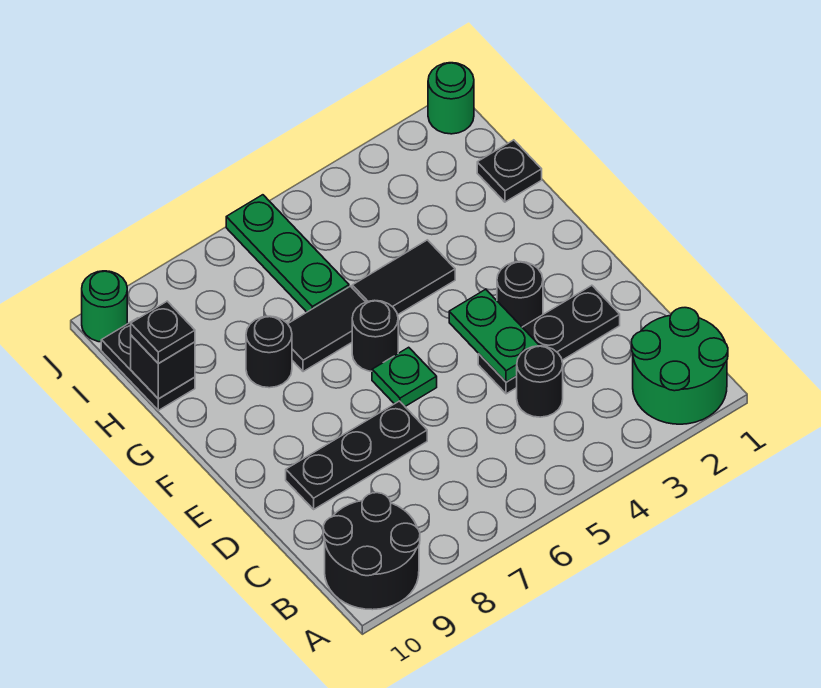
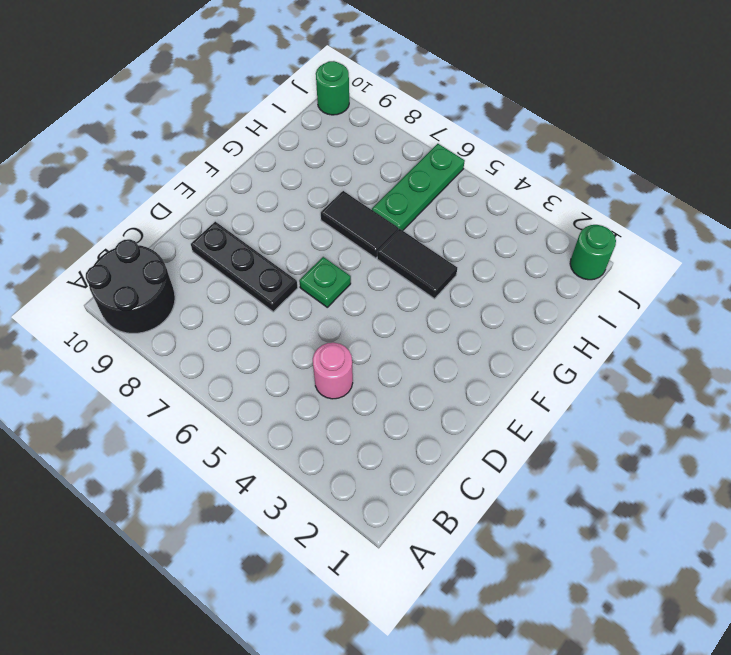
pink 1x1 round brick [313,343,353,399] -> black 1x1 round brick [517,346,563,417]
none -> green 2x2 round brick [632,308,728,424]
none -> black 1x3 plate [478,285,620,394]
none -> black 1x1 round brick [497,262,543,327]

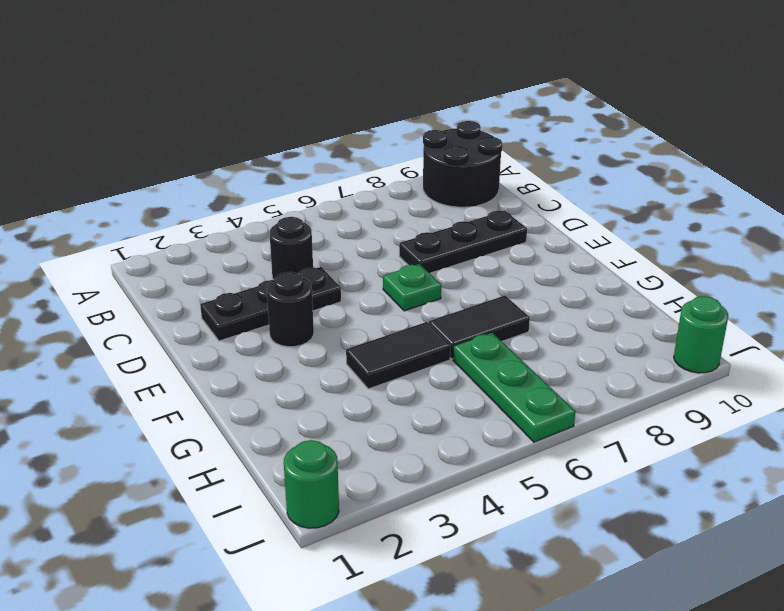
none -> green 2x2 round brick [632,308,728,424]
none -> black 1x1 round brick [352,300,398,371]
none -> black 1x1 round brick [246,316,292,388]

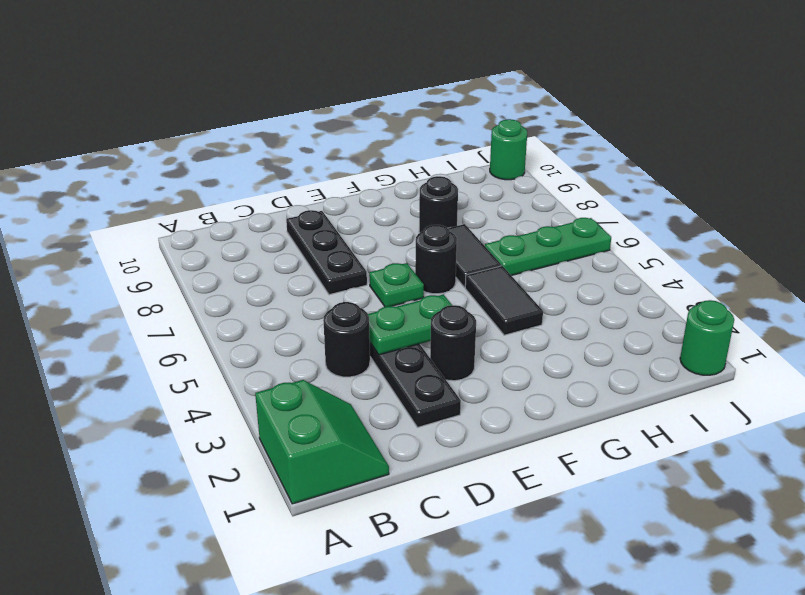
green 2x2 slope [255,380,389,504] -> green 2x2 round brick [632,308,728,424]
none -> black 2x2 round brick [323,493,420,610]
none -> black 1x1 plate [477,140,542,202]
none -> black 1x2 plate [101,318,195,410]

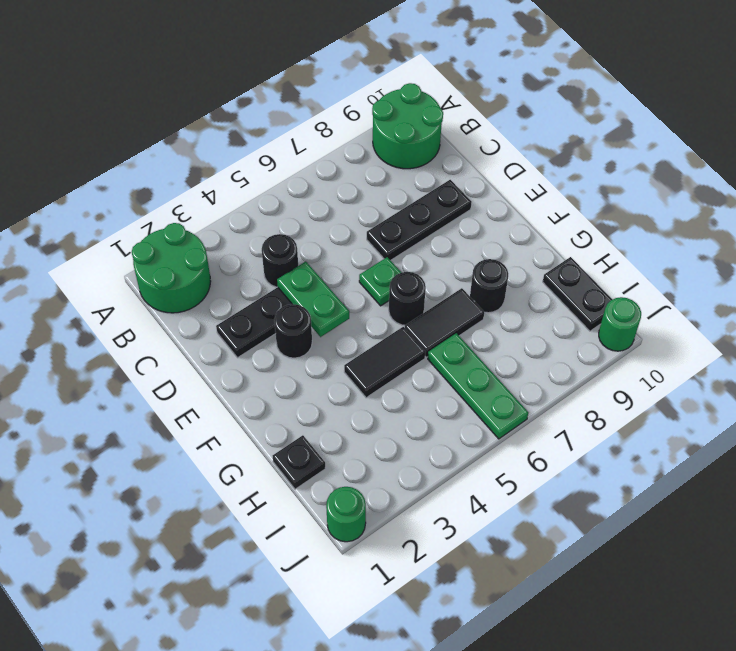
green 2x2 round brick [372,83,443,169] -> black 2x2 round brick [323,493,420,610]
none -> black 1x1 brick [131,335,195,399]
none -> black 1x1 plate [131,301,195,364]

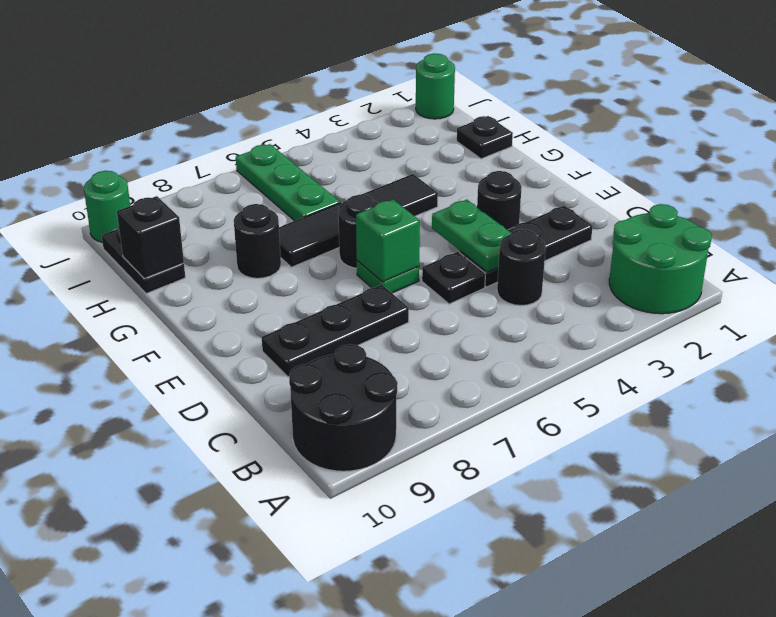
black 1x1 plate [422,252,485,304] -> black 1x1 plate moved to [131,301,195,364]
green 1x1 brick [356,200,420,282] -> none

